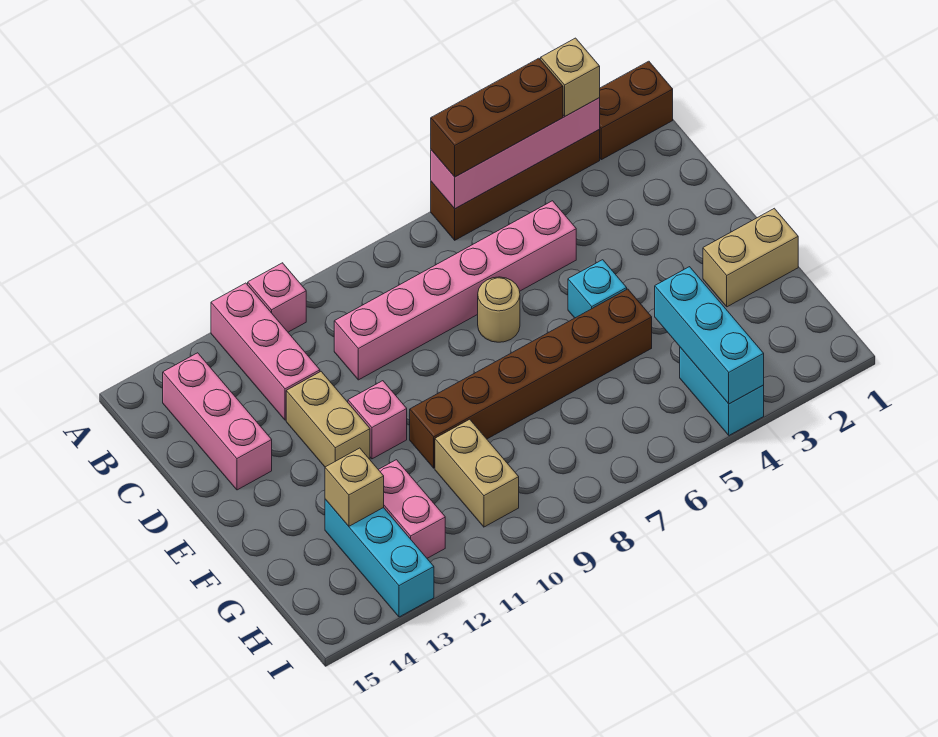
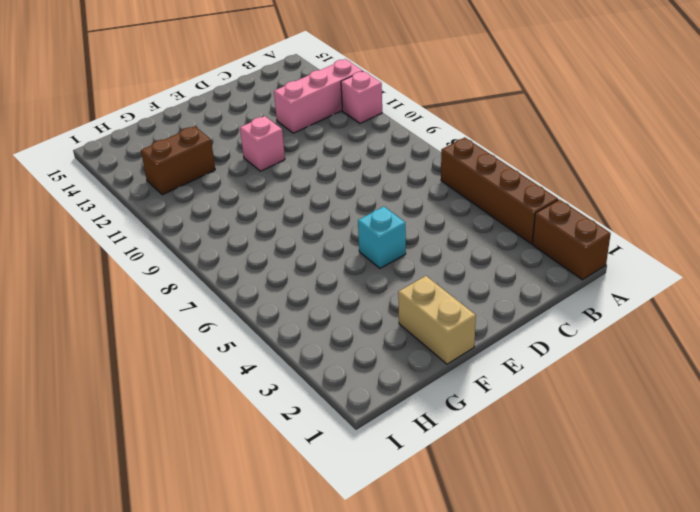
brown 1x2 brick [141,126,215,195] -> pink 1x2 brick [378,460,445,558]
none -> pink 1x3 brick [163,353,272,490]
none -> pink 1x6 brick [334,201,576,380]
none -> tan 1x1 round brick [478,277,520,342]

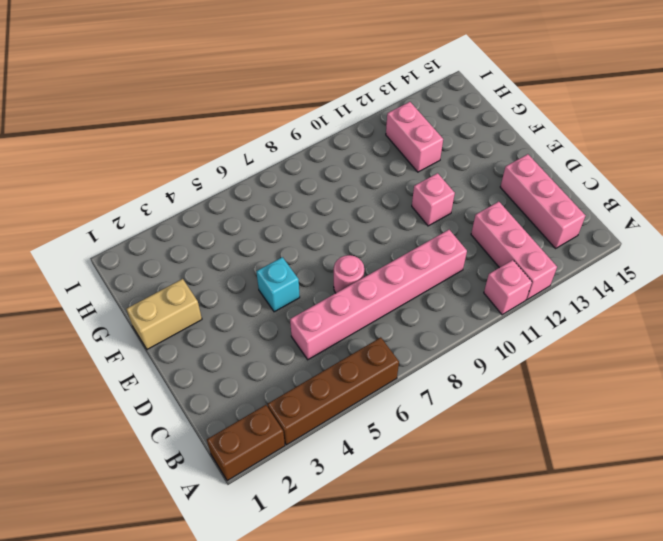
pink 1x1 round brick [334,255,364,293] -> tan 1x1 round brick [478,277,520,342]
none -> tan 1x2 brick [286,372,370,467]
none -> brown 1x6 brick [410,289,652,468]
none -> tan 1x2 brick [435,419,519,527]

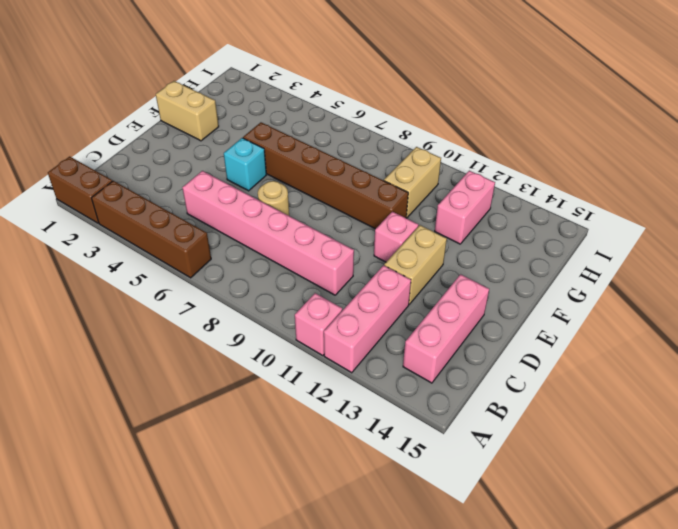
none -> cyan 1x3 brick [325,499,434,617]
none -> cyan 1x2 brick [680,347,764,435]
none -> pink 1x4 brick [431,98,600,209]

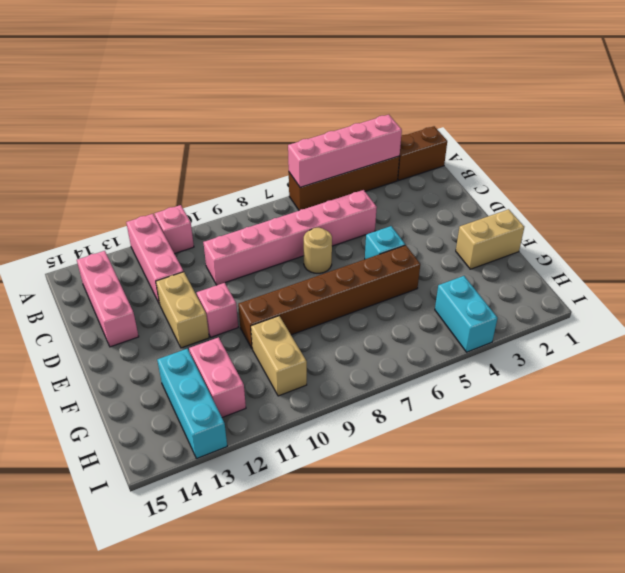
none -> cyan 1x3 brick [655,267,764,404]
none -> tan 1x1 brick [325,448,384,526]
none -> tan 1x1 brick [541,38,600,116]

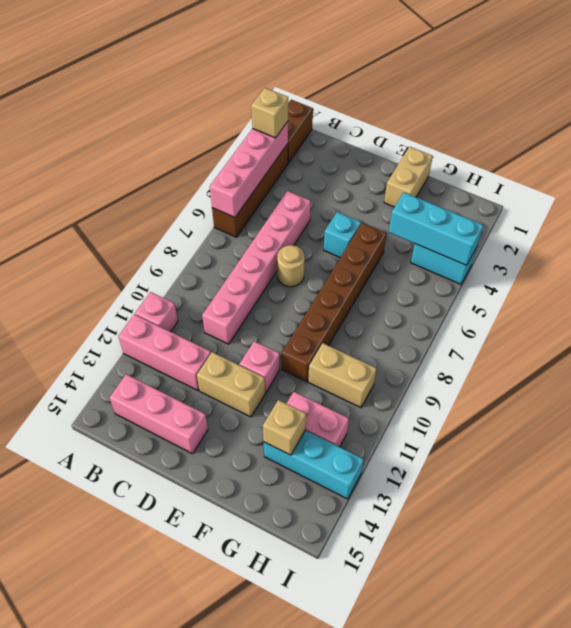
none -> brown 1x3 brick [431,58,563,177]

